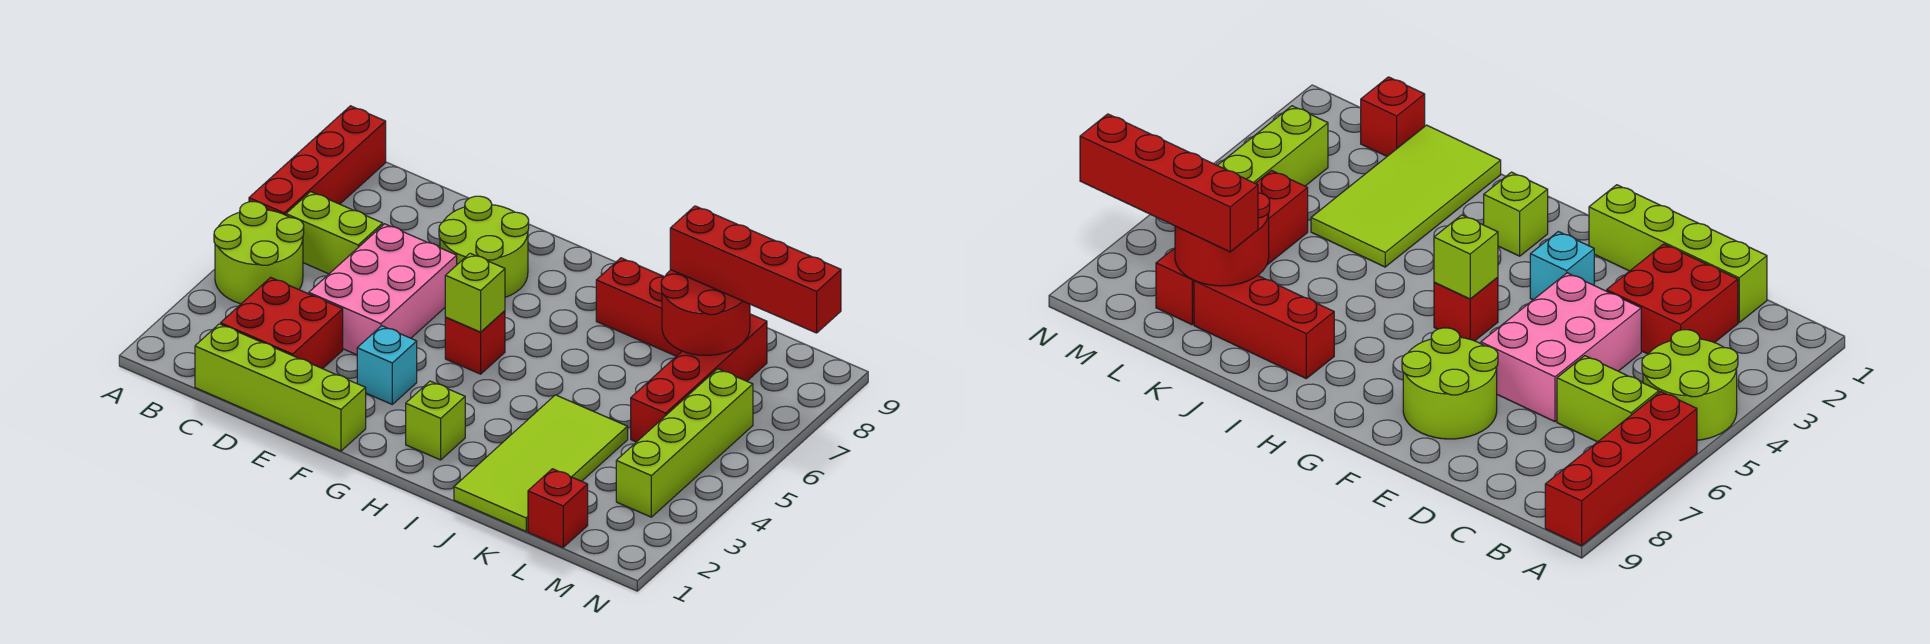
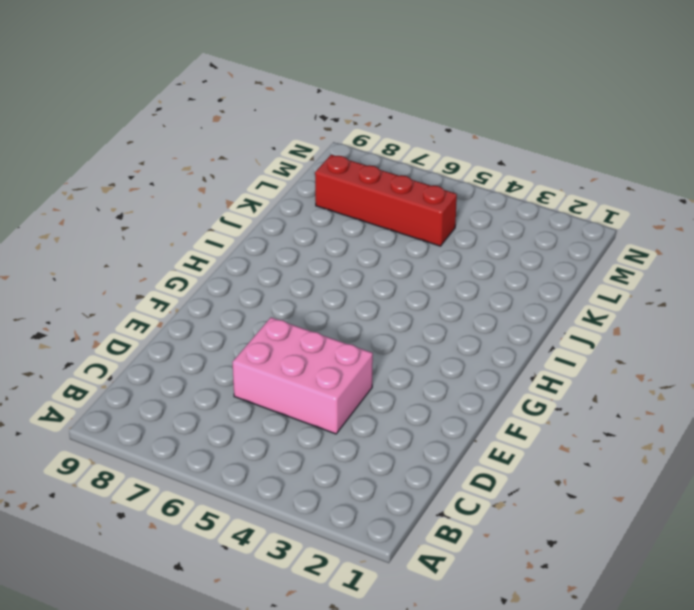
none -> lime 2x2 round brick [214,202,304,304]
none -> red 1x4 brick [249,106,386,215]
none -> lime 1x2 brick [286,192,383,274]

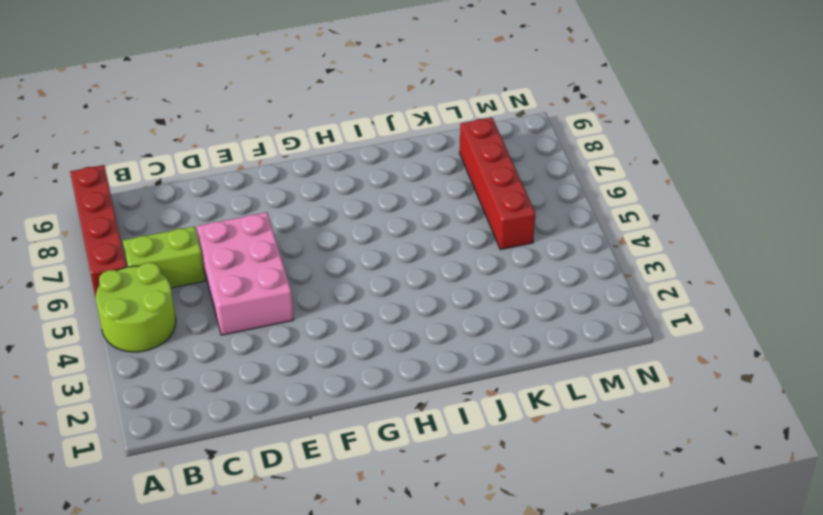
none -> lime 1x4 brick [195,324,366,451]
none -> red 2x2 brick [221,277,343,369]
none -> lime 2x2 round brick [439,196,529,297]

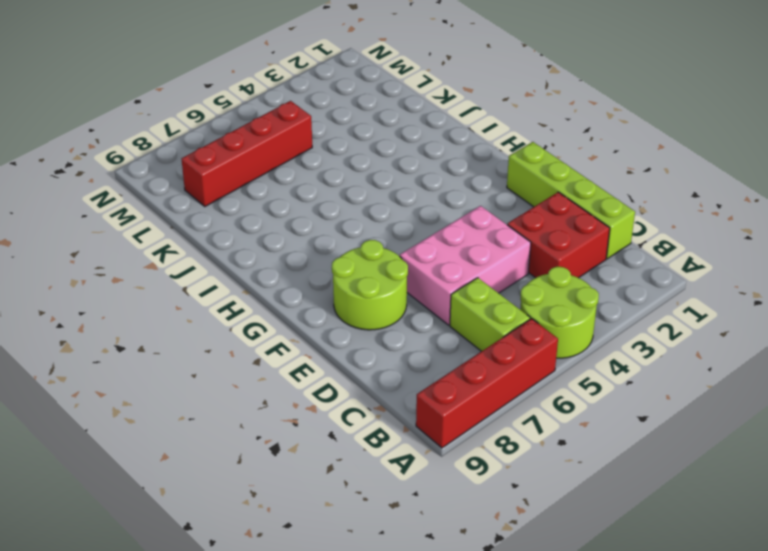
none -> cyan 1x1 brick [357,326,417,404]
none -> red 1x1 brick [445,311,505,374]
none -> lime 1x1 brick [406,381,465,460]

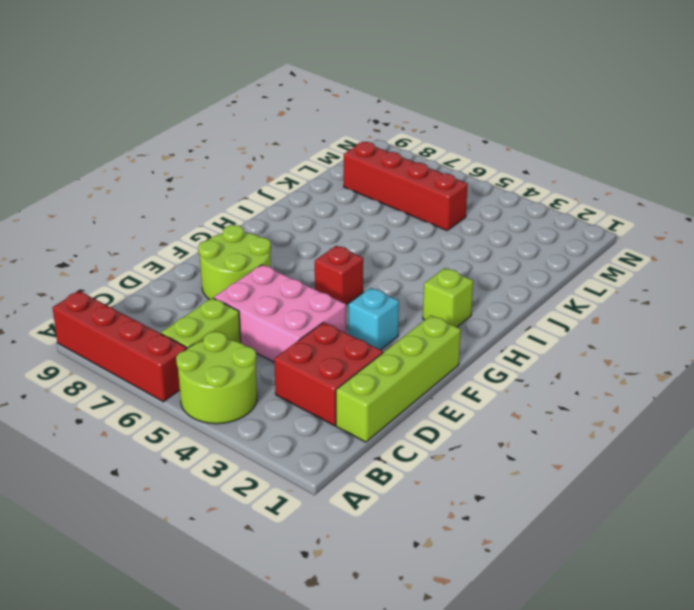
none -> red 1x3 brick [596,258,682,356]
none -> lime 2x4 tile [454,395,628,531]
none -> red 1x1 brick [528,469,588,547]

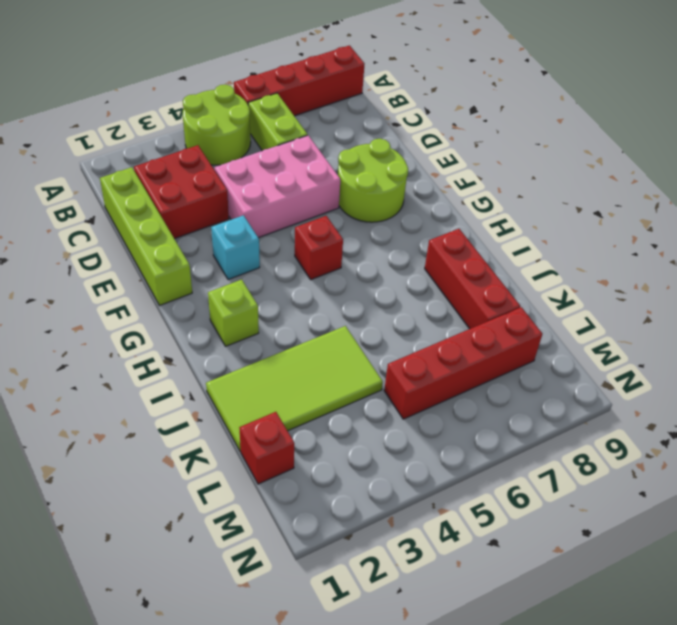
none -> lime 1x4 brick [616,369,753,517]
none -> lime 1x1 brick [445,253,505,332]
none -> red 2x2 round brick [661,270,750,355]

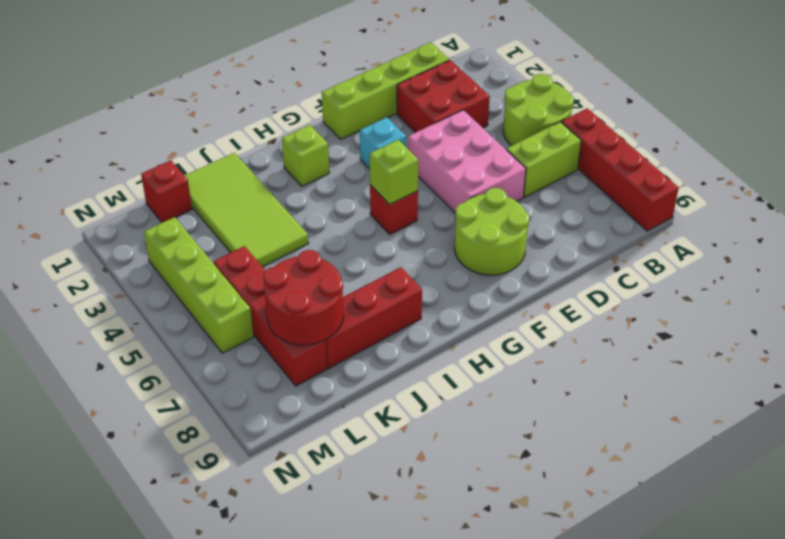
none -> red 1x4 brick [670,206,841,333]

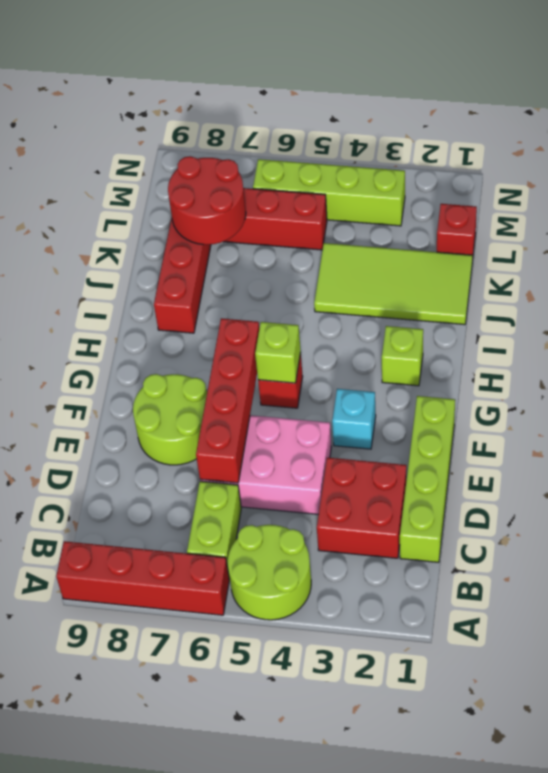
red 1x4 brick [196,318,259,483] -> red 1x4 brick moved to [670,206,841,333]

